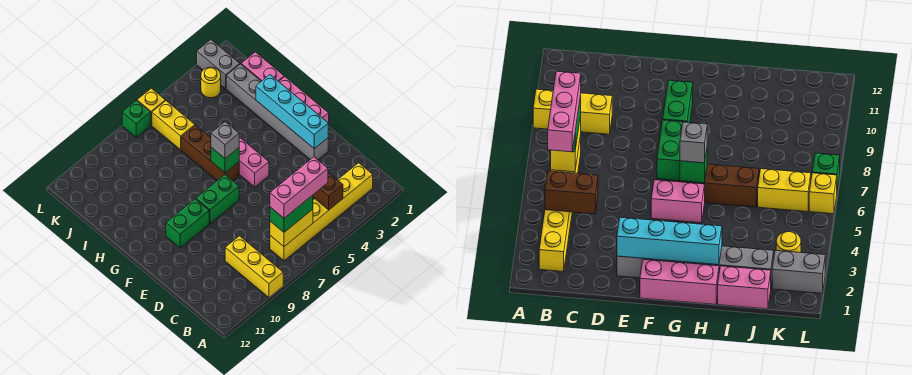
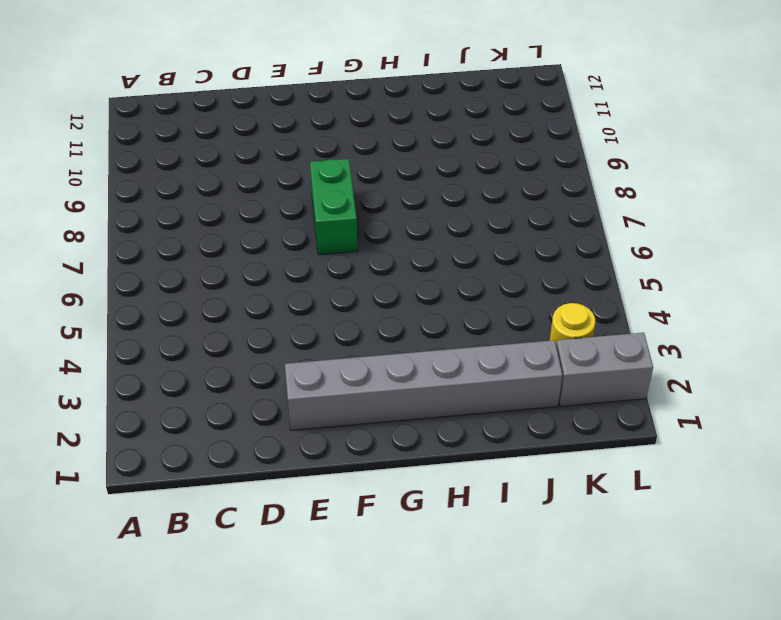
none -> yellow 1x3 brick [225,236,283,297]
none -> yellow 1x6 brick [270,163,373,261]
none -> pink 1x3 brick [279,77,329,127]

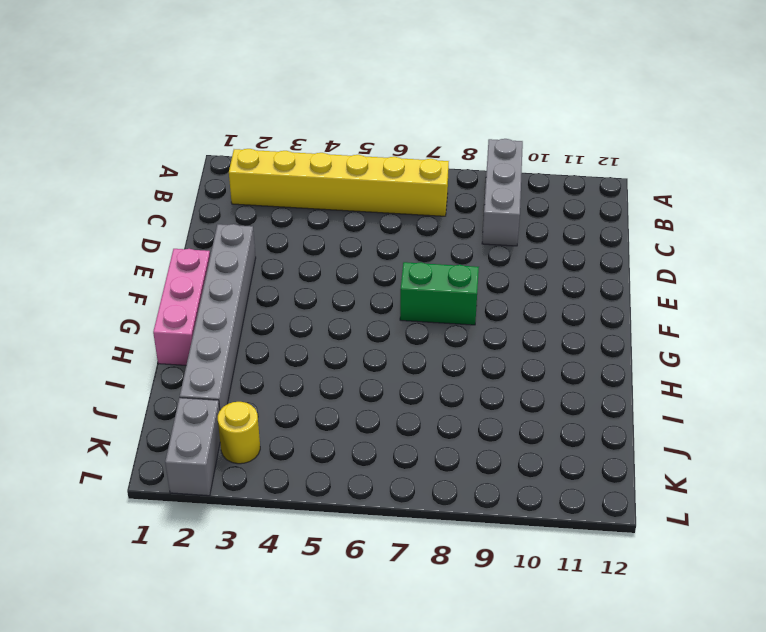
grey 1x3 brick [482,139,523,246] -> yellow 1x3 brick [225,236,283,297]
none -> pink 1x2 brick [239,138,269,187]
none -> green 1x2 brick [166,199,209,248]
none -> brown 1x3 brick [181,125,239,181]

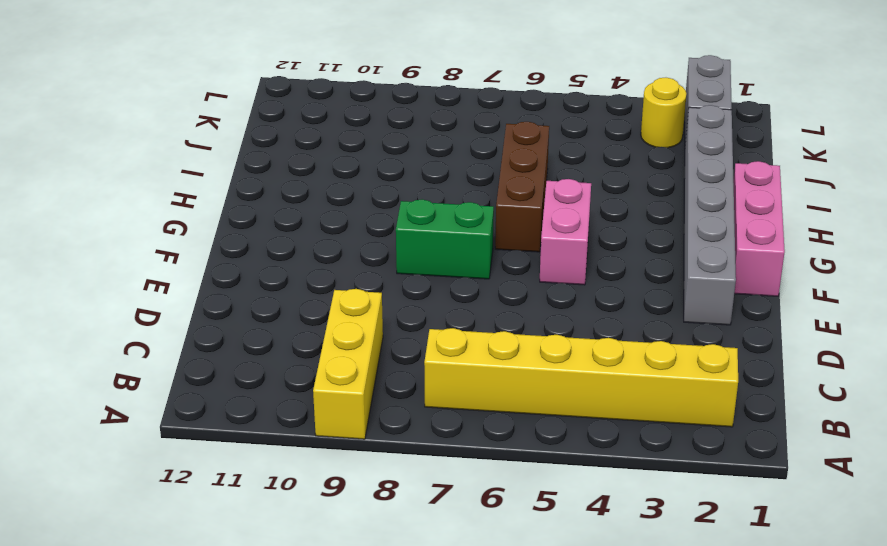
none -> green 1x2 brick [166,199,209,248]
none -> pink 1x2 brick [241,52,284,81]
none -> yellow 1x2 brick [152,101,195,150]

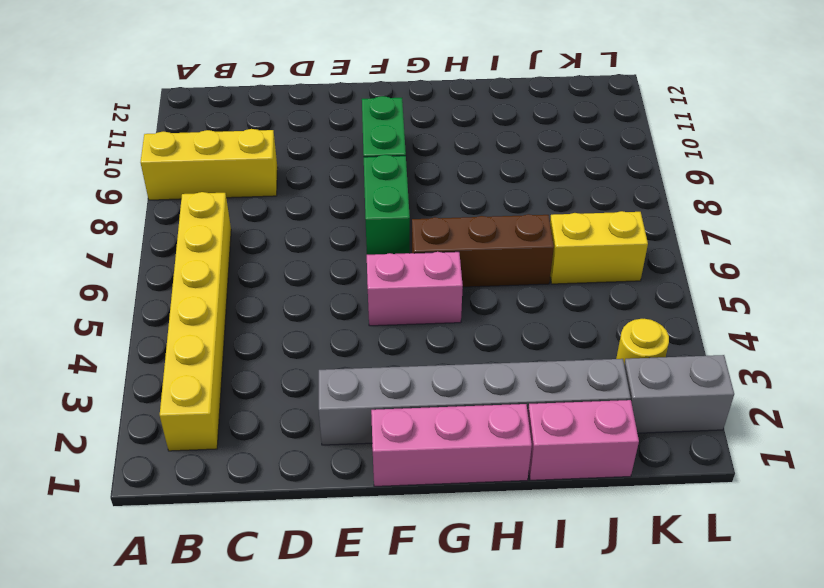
none -> yellow 1x1 brick [137,88,165,125]
none -> green 1x1 brick [122,101,151,137]
none -> brown 1x2 brick [313,172,343,210]

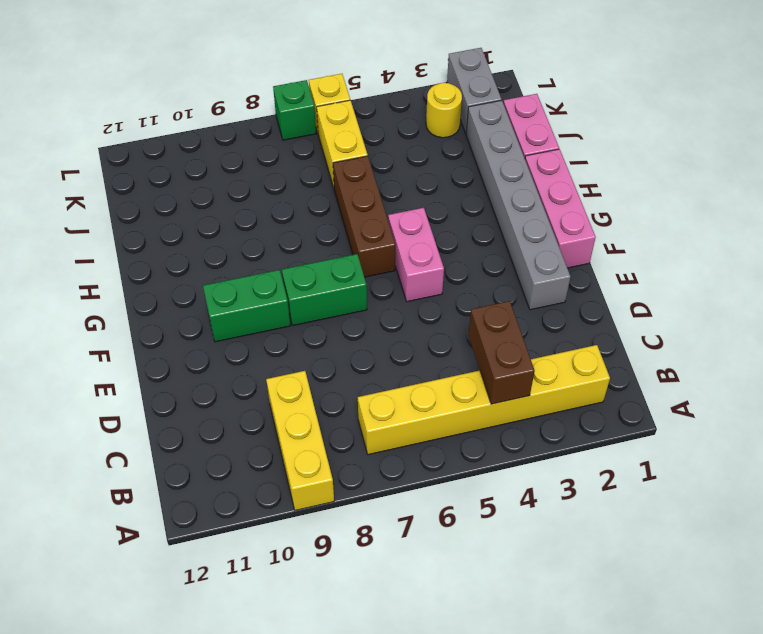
none -> yellow 1x2 brick [270,209,313,247]
none -> cyan 1x4 brick [256,75,328,149]
none -> green 1x1 brick [211,148,239,173]

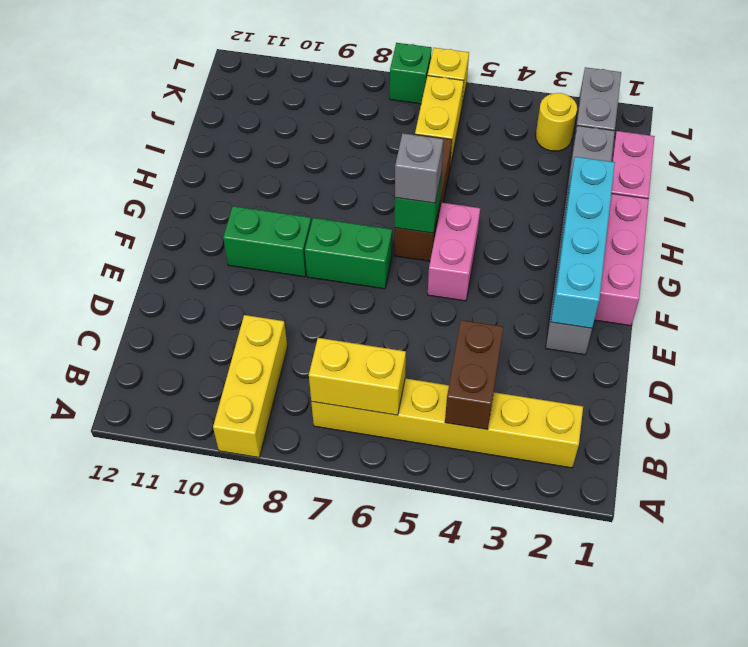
none -> green 1x2 brick [270,195,313,232]
none -> pink 1x3 brick [270,157,328,218]

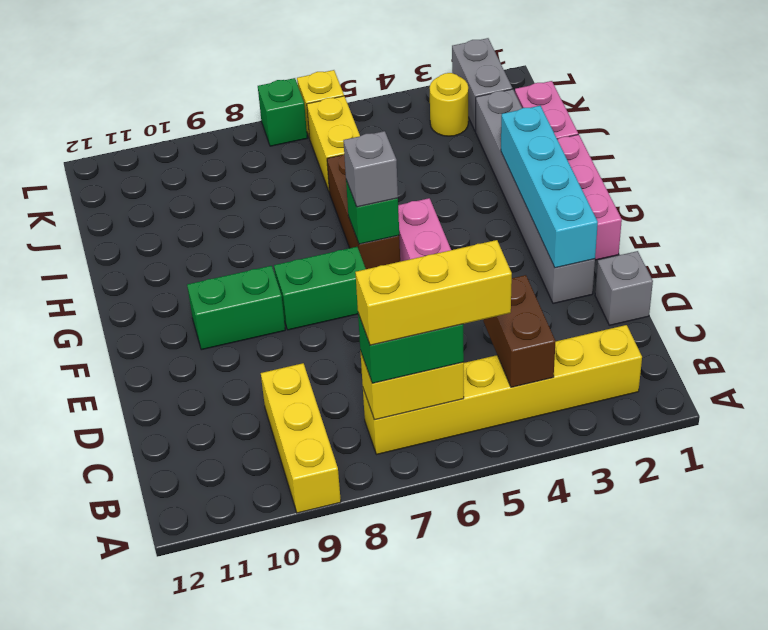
yellow 1x3 brick [355,240,512,345] -> pink 1x3 brick [270,157,328,218]
grey 1x1 brick [595,251,653,325] -> none

